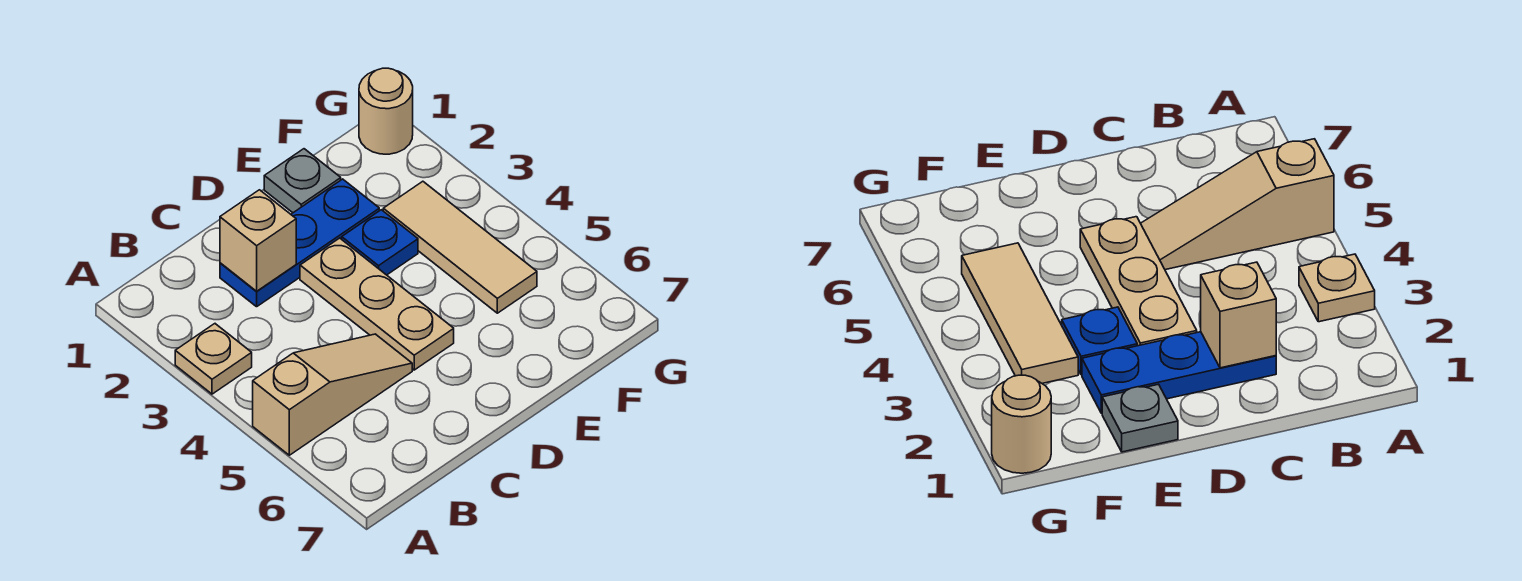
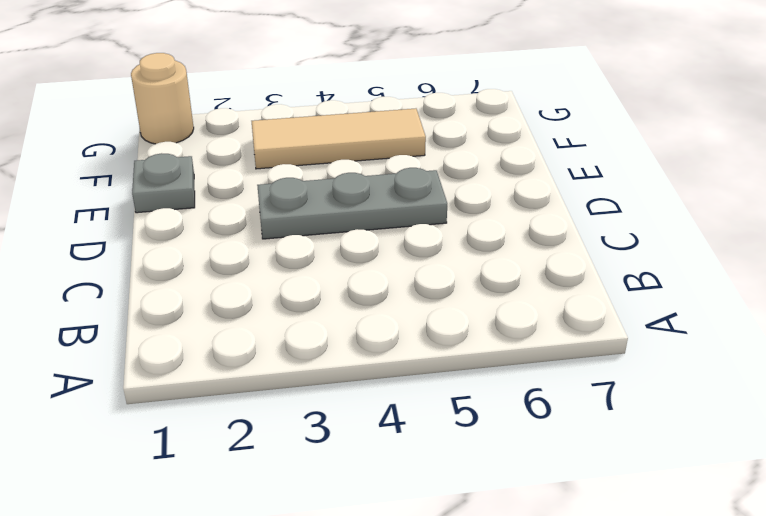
grey 1x3 plate [257,168,447,239] -> tan 1x3 plate [300,238,454,370]
none -> tan 1x1 plate [175,324,252,394]
none -> tan 1x3 slope [253,334,412,455]

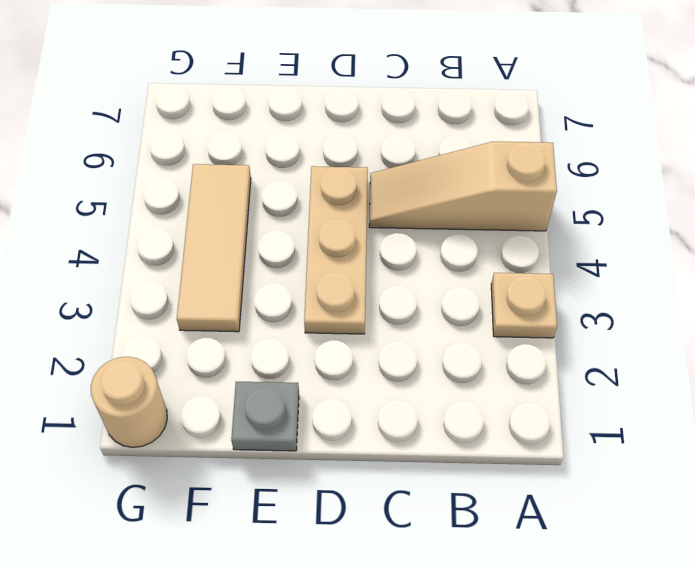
none -> blue 1x3 plate [220,179,379,307]
none -> blue 1x1 plate [342,210,418,275]

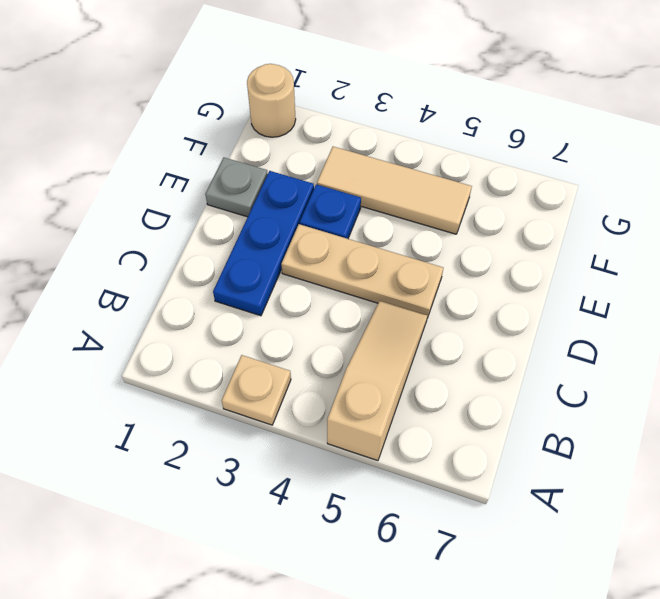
none -> tan 1x1 brick [220,190,296,291]

